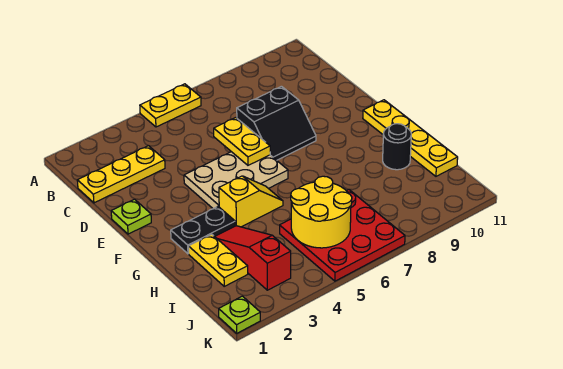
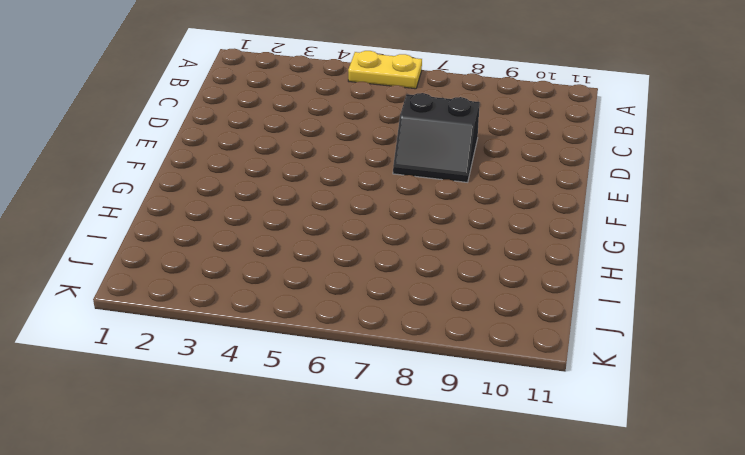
none -> yellow 1x3 plate [77,146,165,203]
none -> lime 1x1 plate [111,199,151,234]
none -> tan 2x3 plate [184,152,288,209]

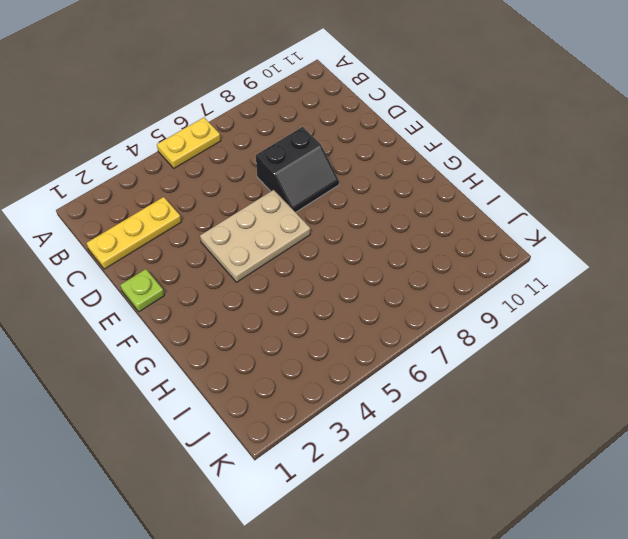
none -> yellow 1x4 plate [363,100,458,176]
none -> black 1x2 plate [171,207,235,254]
none -> yellow 1x2 slope [219,176,283,227]

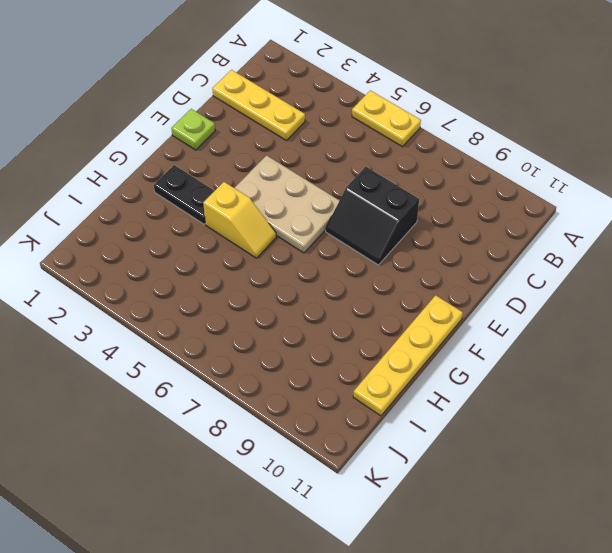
none -> yellow 1x2 plate [189,234,248,286]
none -> red 1x3 slope [215,226,291,290]
none -> black 1x1 round brick [383,124,411,170]

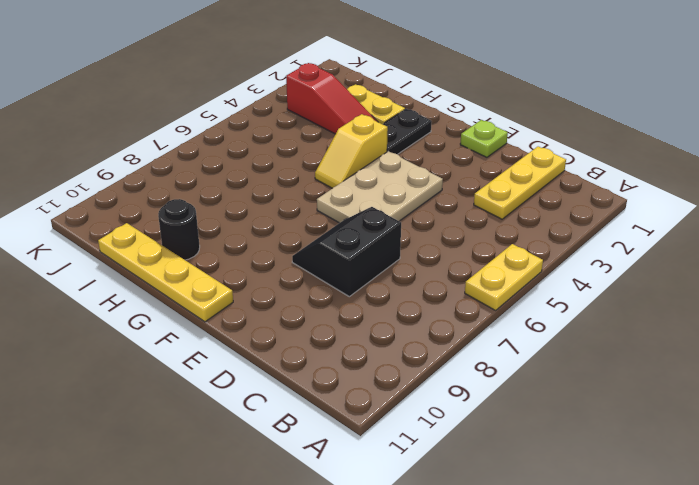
none -> red 3x3 plate [280,189,405,281]
none -> lime 1x1 plate [219,296,260,333]
none -> yellow 1x2 plate [214,118,270,165]

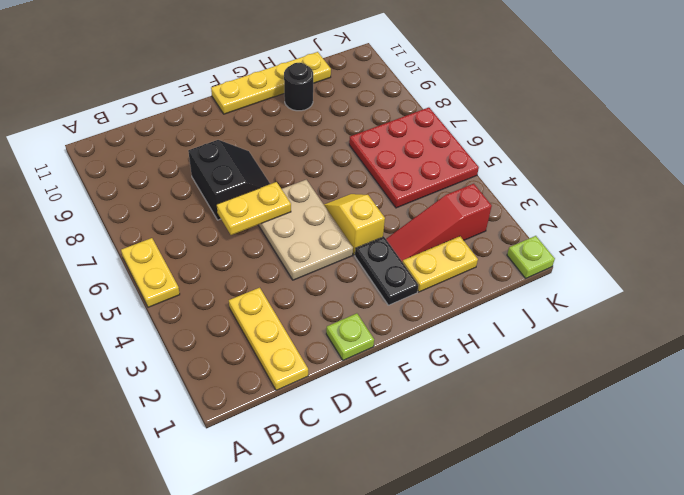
none -> yellow 2x2 round brick [291,176,352,248]

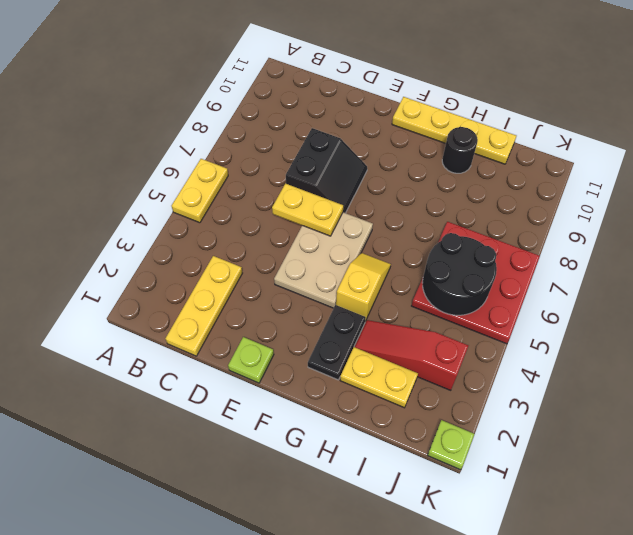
black 2x2 round brick [422,233,497,315] -> yellow 2x2 round brick [291,176,352,248]

